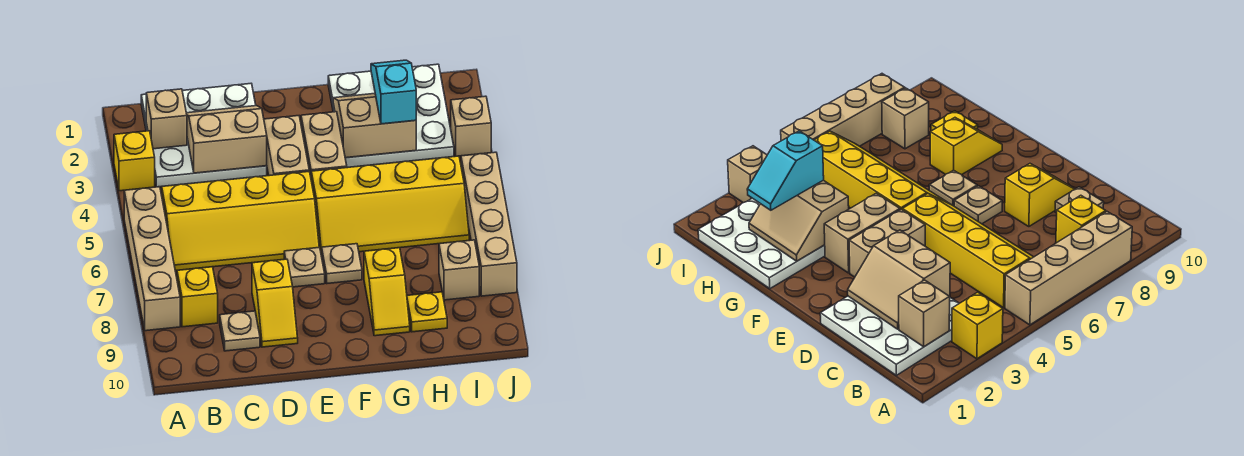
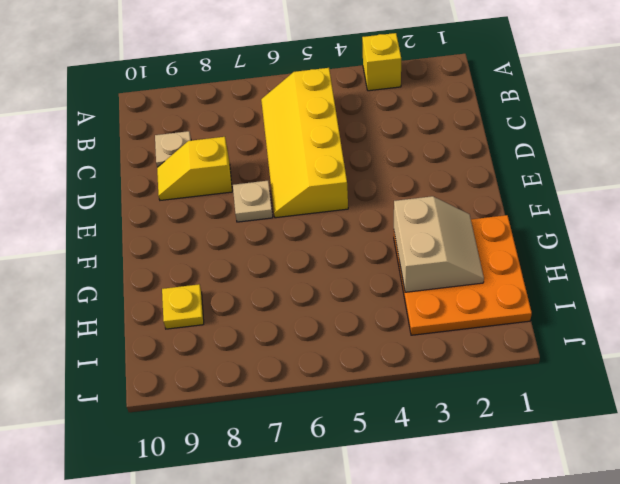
orange 3x3 plate [394,215,532,335] -> white 3x3 plate [328,64,454,167]
none -> tan 1x4 brick [124,187,180,331]
none -> white 3x3 plate [141,84,267,187]
none -> yellow 1x1 brick [177,267,218,327]

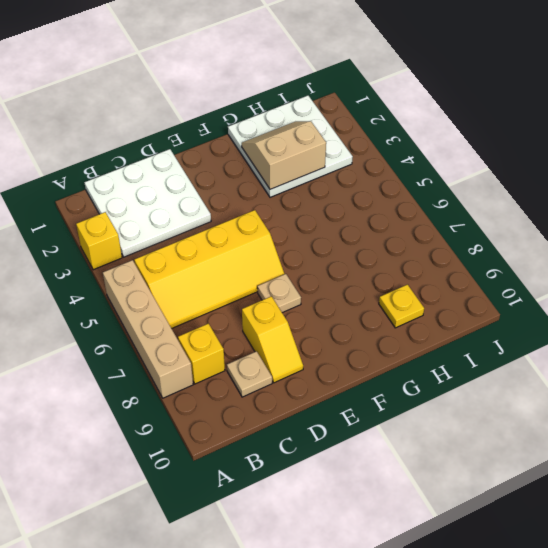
none -> tan 1x2 brick [264,116,309,176]
none -> tan 1x2 brick [301,112,347,176]
none -> yellow 2x4 slope [311,156,469,255]

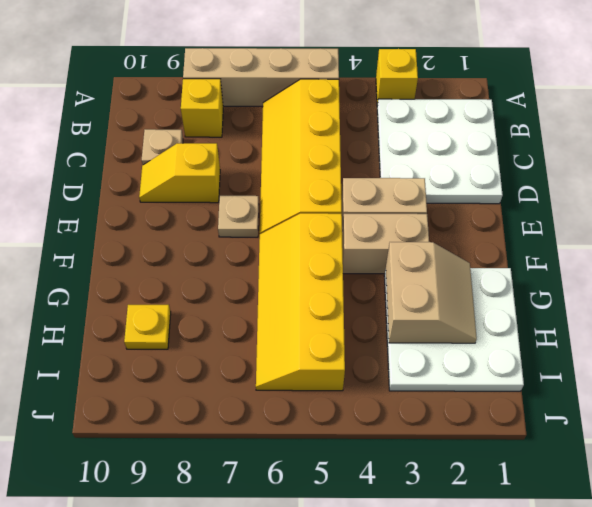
none -> tan 1x1 plate [321,244,362,283]
none -> yellow 1x2 slope [364,248,410,336]
none -> tan 1x1 brick [439,240,479,300]

